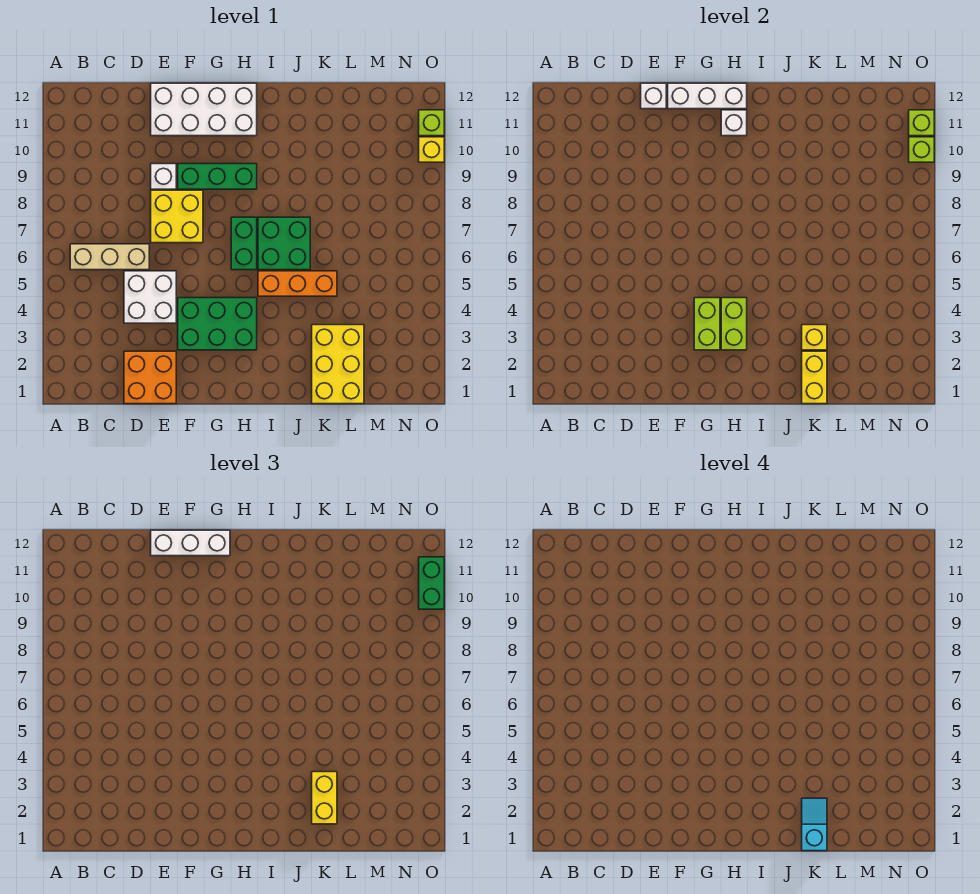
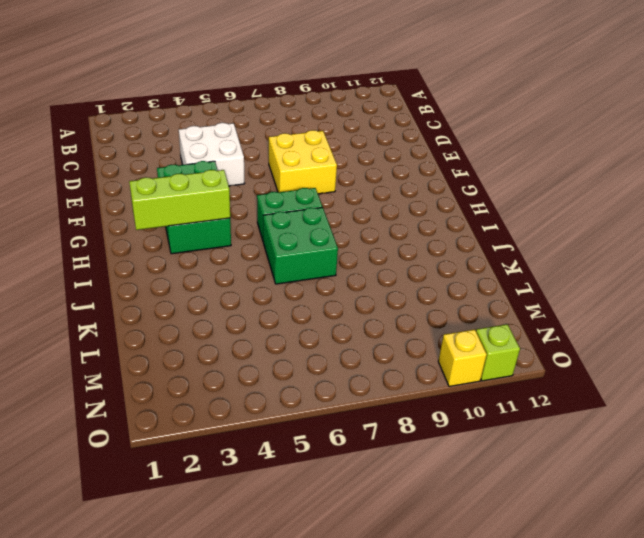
lime 1x3 brick [129,170,230,230] -> lime 1x2 brick [721,298,747,350]
none -> tan 1x3 brick [70,244,149,270]
none -> orange 2x2 brick [124,351,176,404]
none -> white 1x1 brick [151,164,176,189]

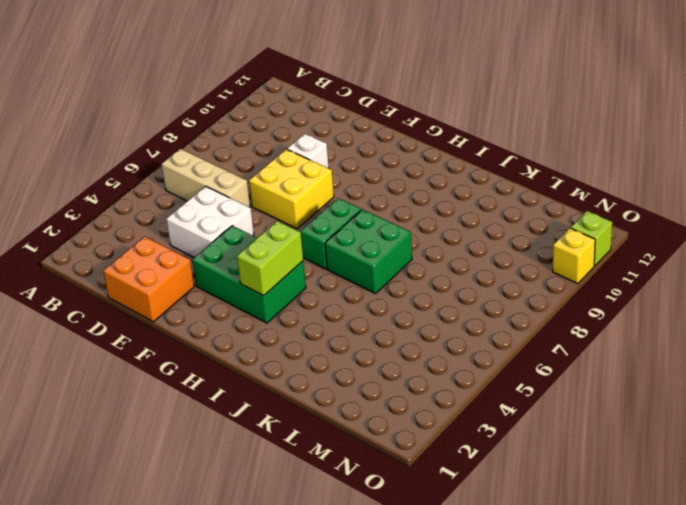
none -> white 2x4 brick [151,83,257,136]
none -> green 1x3 brick [178,164,257,189]
none -> orange 1x3 brick [258,271,337,296]

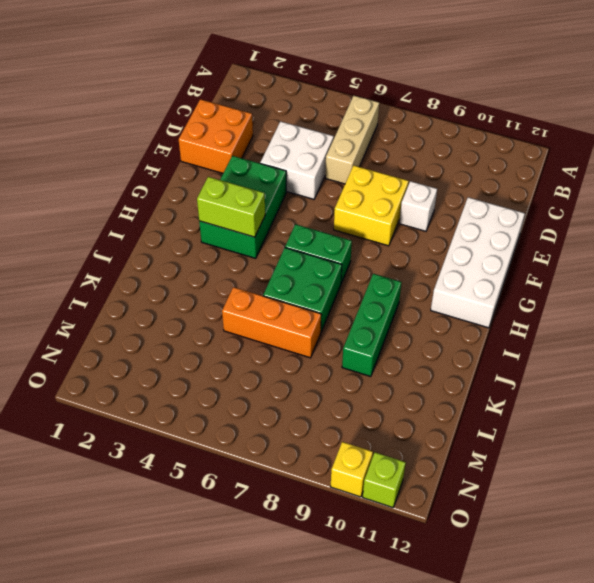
green 1x3 brick [342,274,401,377] -> green 1x3 brick moved to [178,164,257,189]
orange 1x3 brick [222,287,321,358] -> orange 1x3 brick turned to [258,271,337,296]
none -> yellow 2x3 brick [312,325,364,404]
none -> white 1x1 brick [641,83,666,109]
none -> white 1x3 brick [668,83,747,109]

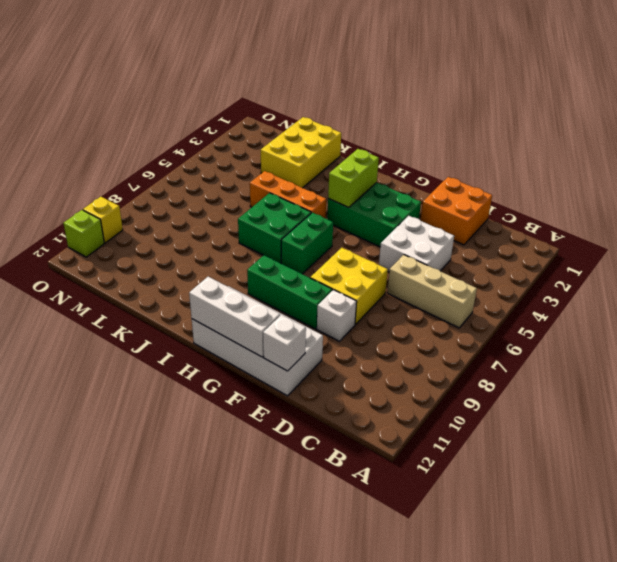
none -> lime 1x2 brick [694,298,720,350]
none -> white 1x1 brick [721,110,747,136]
none -> yellow 1x2 brick [802,351,827,404]

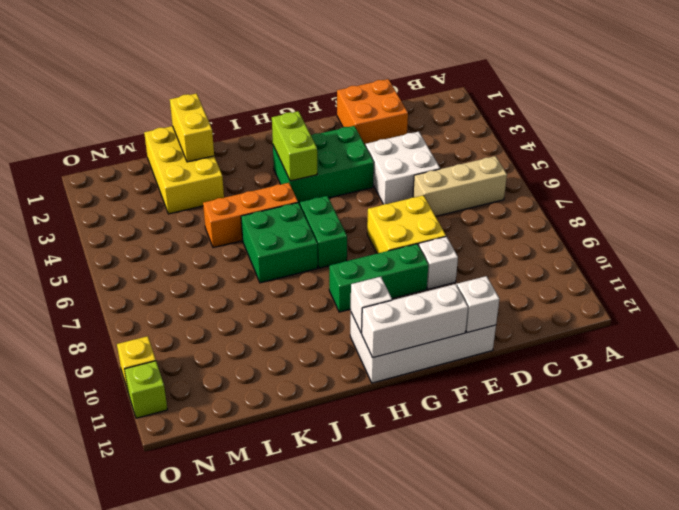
none -> lime 1x2 brick [694,298,720,350]
none -> yellow 1x1 brick [802,325,827,350]
none -> lime 1x1 brick [909,137,934,162]

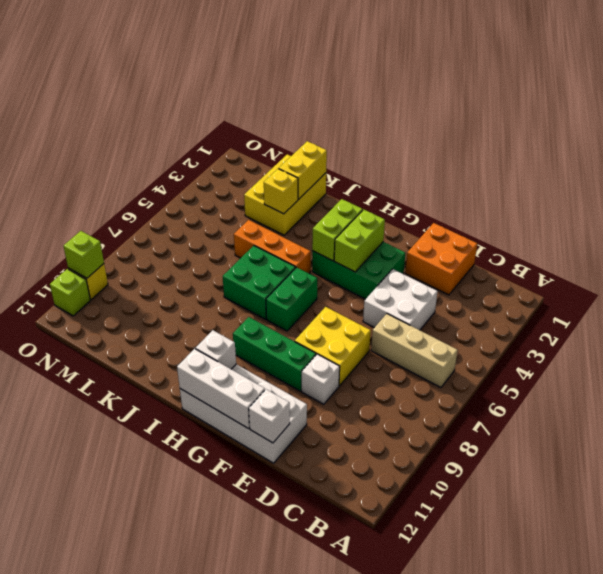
none -> lime 1x1 brick [909,110,934,136]
none -> white 1x3 brick [151,530,230,556]
none -> yellow 1x2 brick [312,772,337,824]

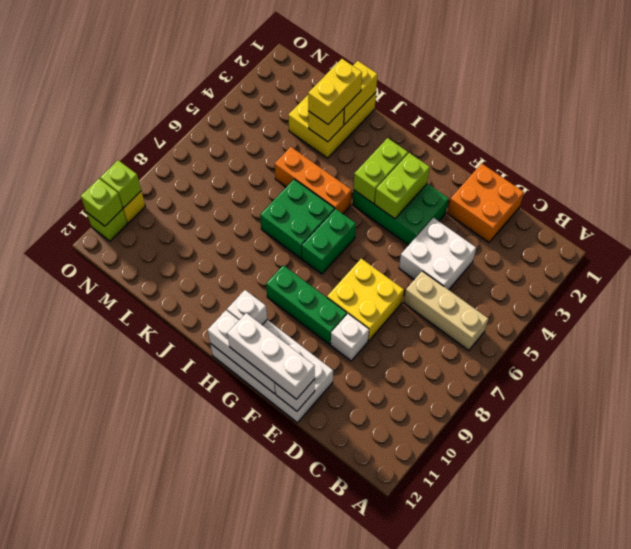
none -> green 1x2 brick [419,557,444,609]
none -> cyan 1x2 slope [802,798,827,851]

